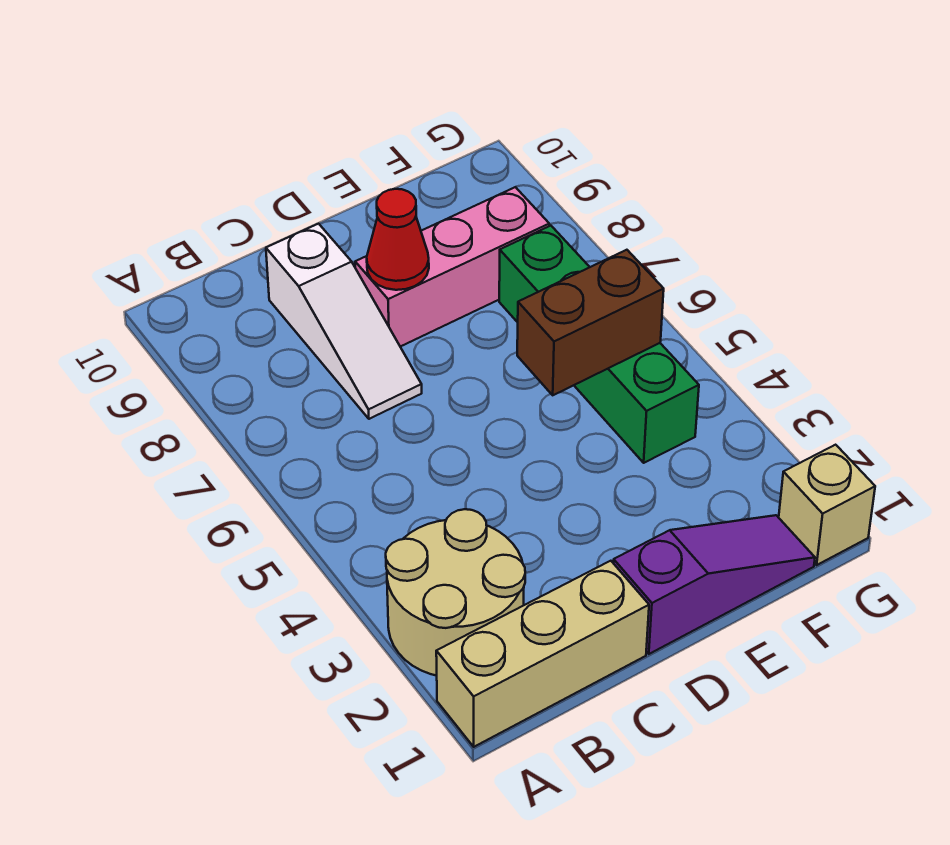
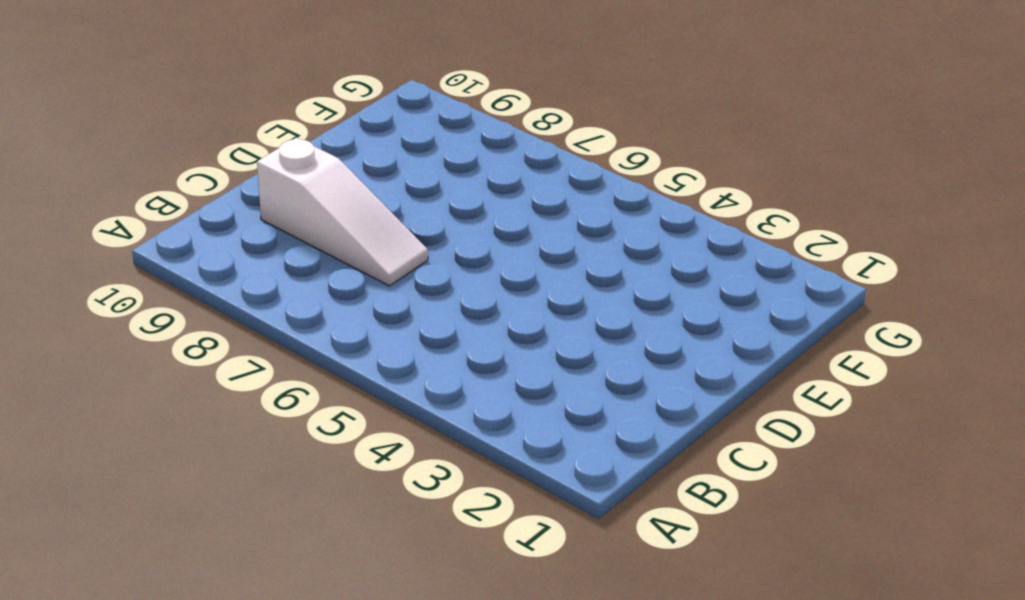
none -> tan 1x3 brick [436,561,649,747]
none -> tan 2x2 round brick [386,509,525,676]

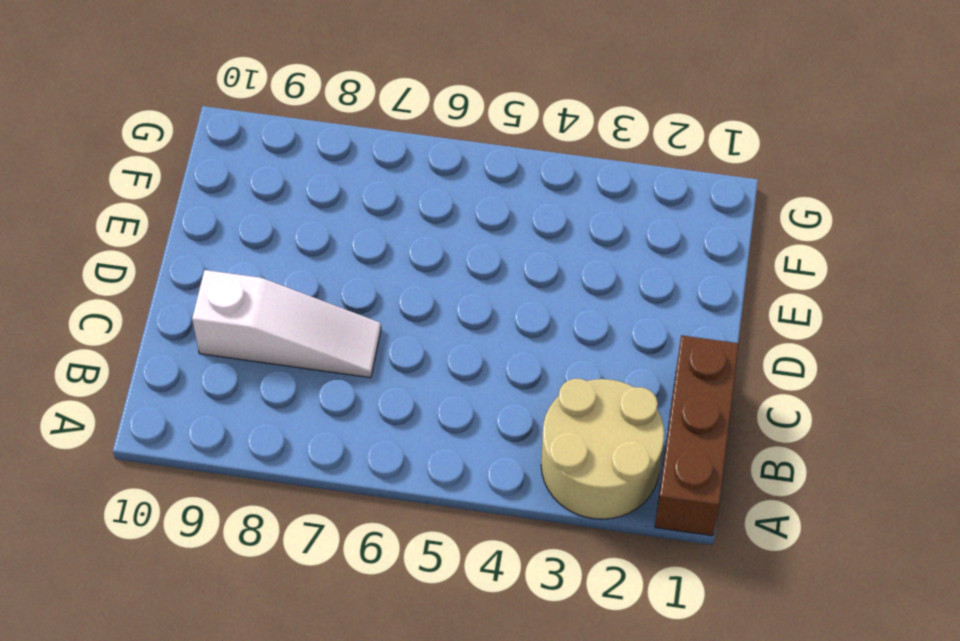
brown 1x3 brick [655,335,739,536] -> tan 1x3 brick [436,561,649,747]
none -> purple 1x3 slope [614,515,815,654]
none -> pink 1x3 brick [355,187,549,347]

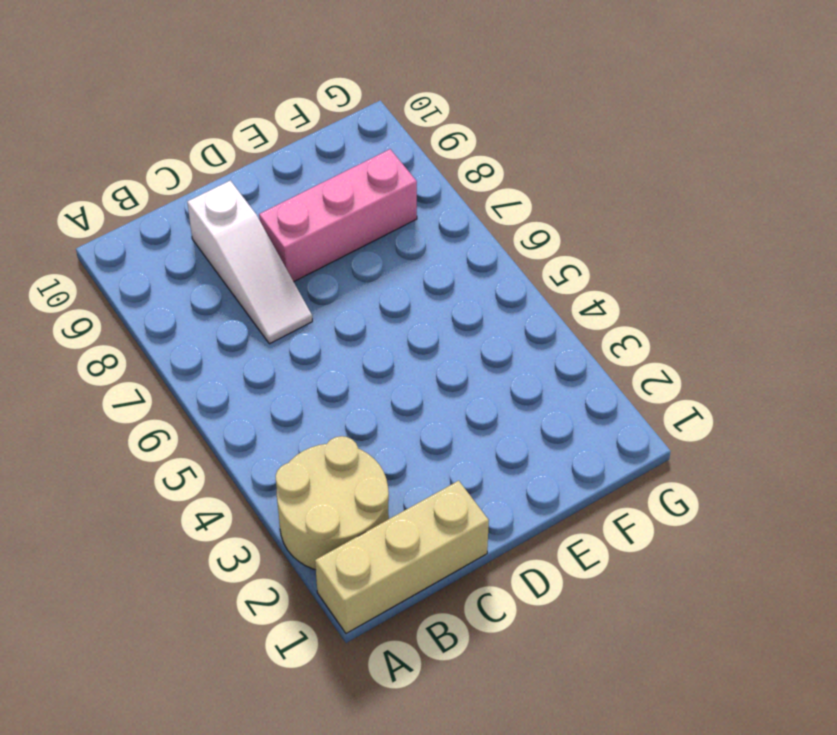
none -> purple 1x3 slope [614,515,815,654]
none -> green 1x4 brick [499,226,699,463]

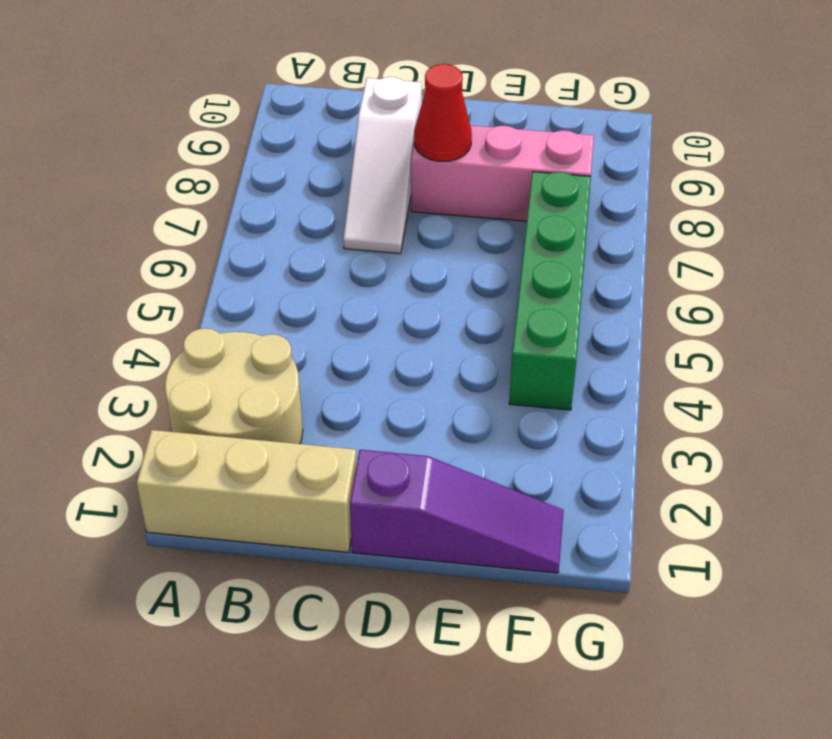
none -> tan 1x1 brick [779,445,875,565]
none -> brown 1x2 brick [517,250,664,395]

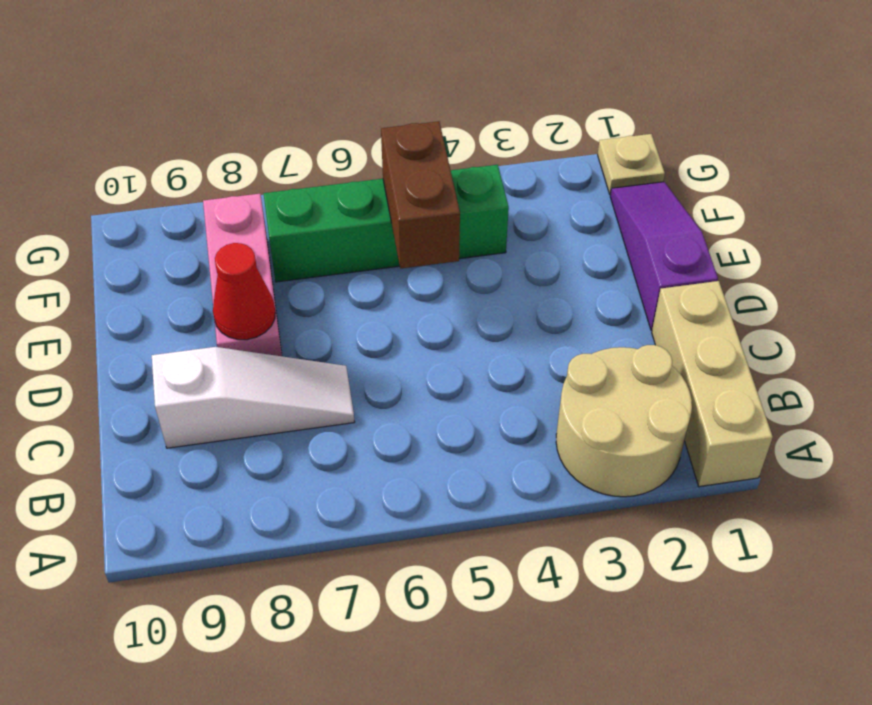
tan 1x1 plate [598,134,665,194] -> tan 1x1 brick [779,445,875,565]

